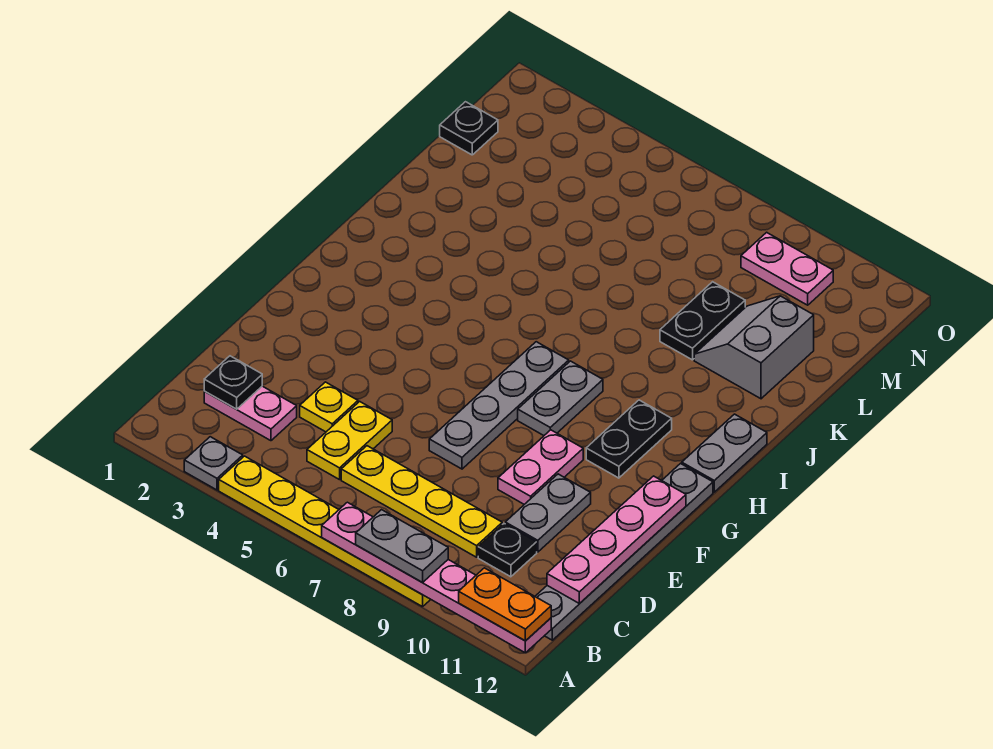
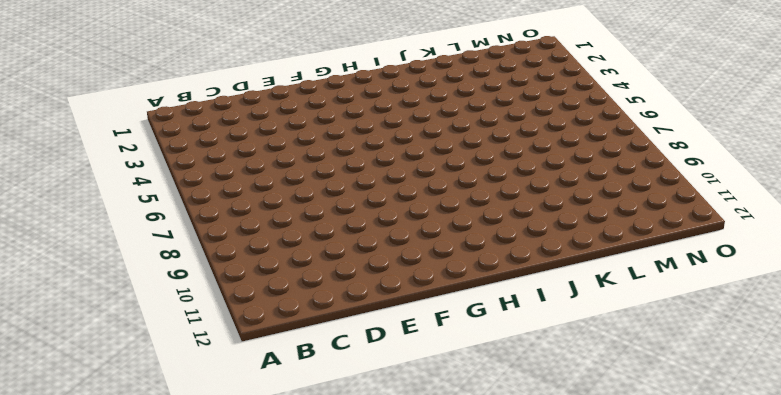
none -> grey 1x1 plate [184,437,243,490]
none -> yellow 1x6 plate [219,456,431,607]
none -> grey 1x6 plate [535,464,713,640]

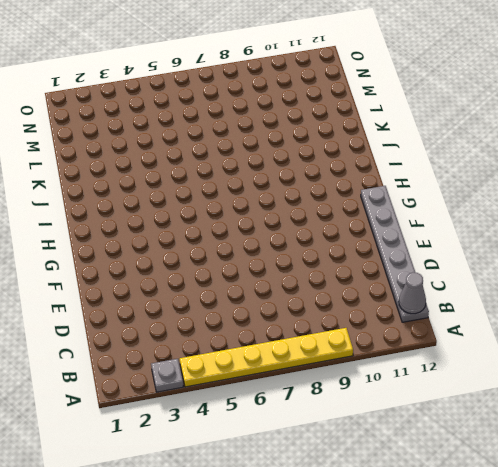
grey 1x1 cone [399,272,426,314] -> none
none -> pink 1x2 plate [204,386,297,441]
none -> yellow 1x2 plate [307,401,392,480]
none -> yellow 1x4 plate [341,446,502,557]

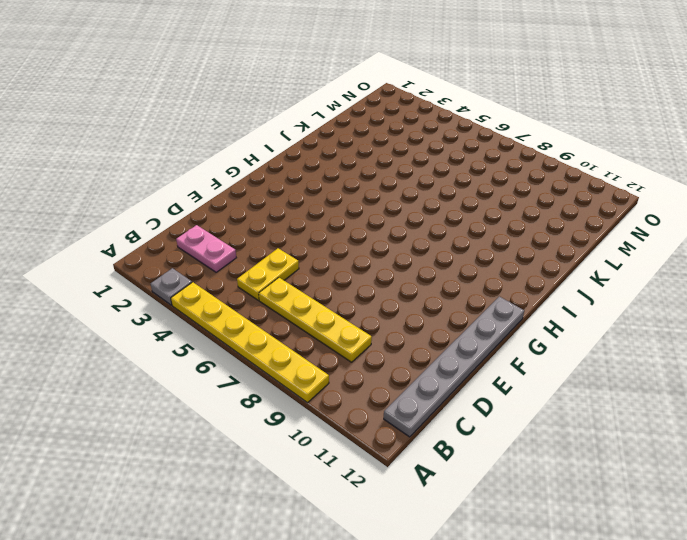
none -> black 1x1 plate [478,524,537,577]
none -> yellow 1x1 plate [300,382,358,432]
none -> grey 1x2 plate [505,474,591,552]

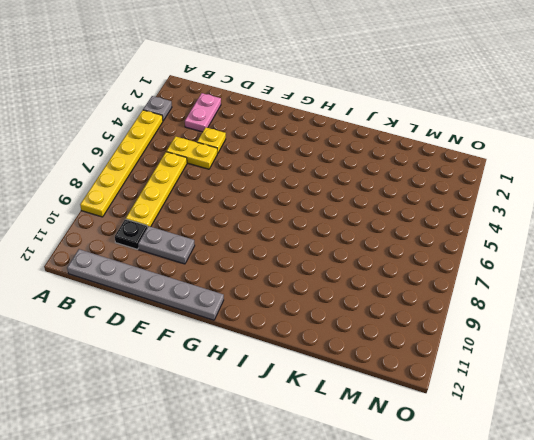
none -> grey 1x4 plate [429,342,569,469]
none -> pink 1x2 plate [498,430,583,504]
none -> grey 1x2 plate [518,361,603,435]

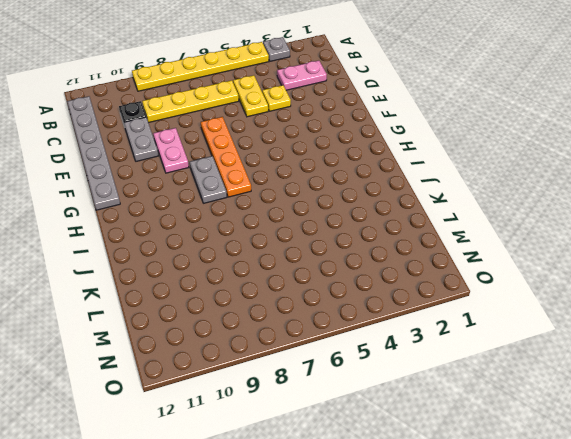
orange 1x4 plate [201,117,251,197] -> grey 1x4 plate [429,342,569,469]
none -> black 1x2 plate [586,400,672,478]
none -> grey 1x2 plate [682,414,767,492]
none -> black 1x2 plate [660,282,745,360]

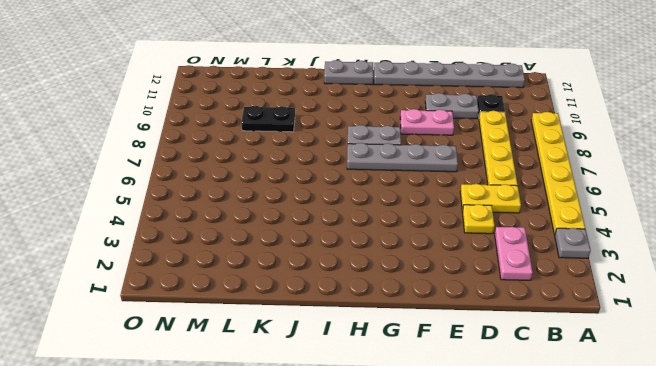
none -> black 1x2 plate [586,400,672,478]
none -> grey 2x2 slope [694,296,814,399]
none -> black 1x1 plate [440,102,498,155]

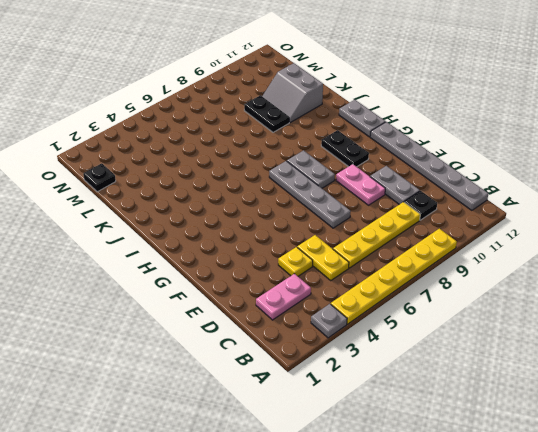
none -> pink 1x2 plate [741,232,833,305]
none -> pink 1x6 plate [322,502,551,653]
none -> black 1x1 plate [204,356,262,409]

